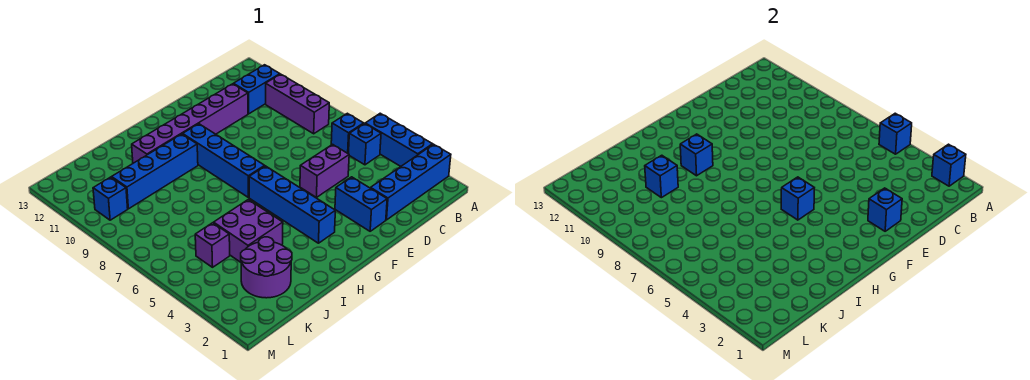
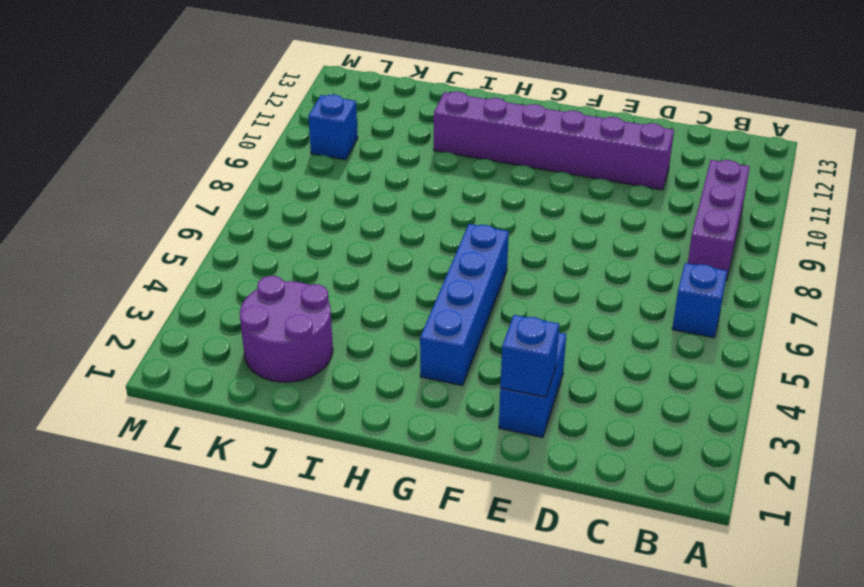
none -> blue 1x4 brick [371,144,451,220]
none -> blue 1x3 brick [365,113,433,166]
none -> blue 1x1 brick [349,124,381,165]

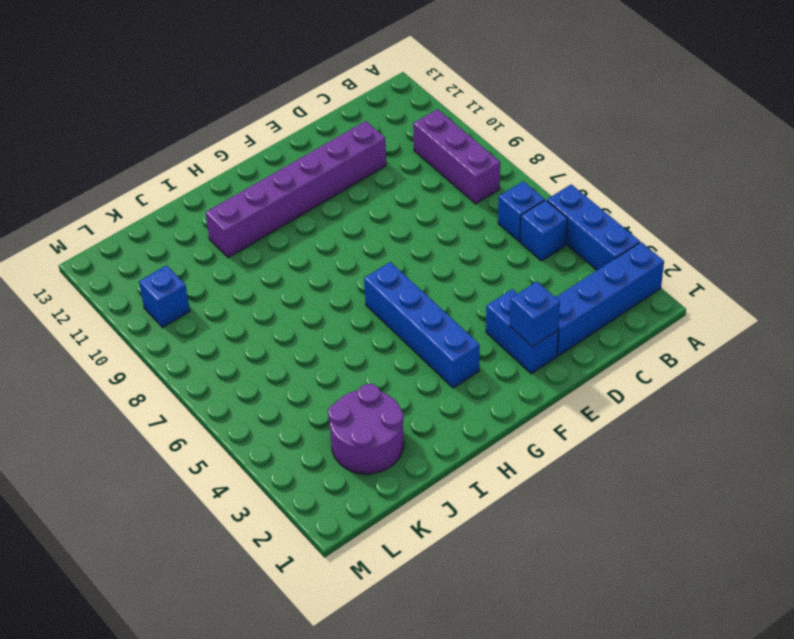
none -> blue 1x2 brick [234,65,280,114]
none -> purple 1x2 brick [300,144,349,197]
none -> blue 1x4 brick [183,124,265,197]

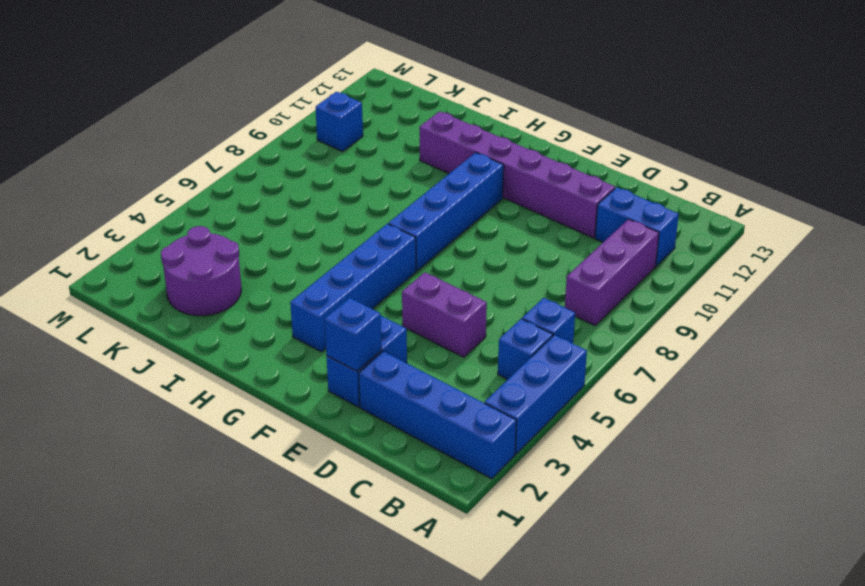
none -> blue 1x4 brick [112,134,198,209]
none -> purple 2x2 brick [214,200,283,262]
none -> purple 1x1 brick [195,223,230,267]

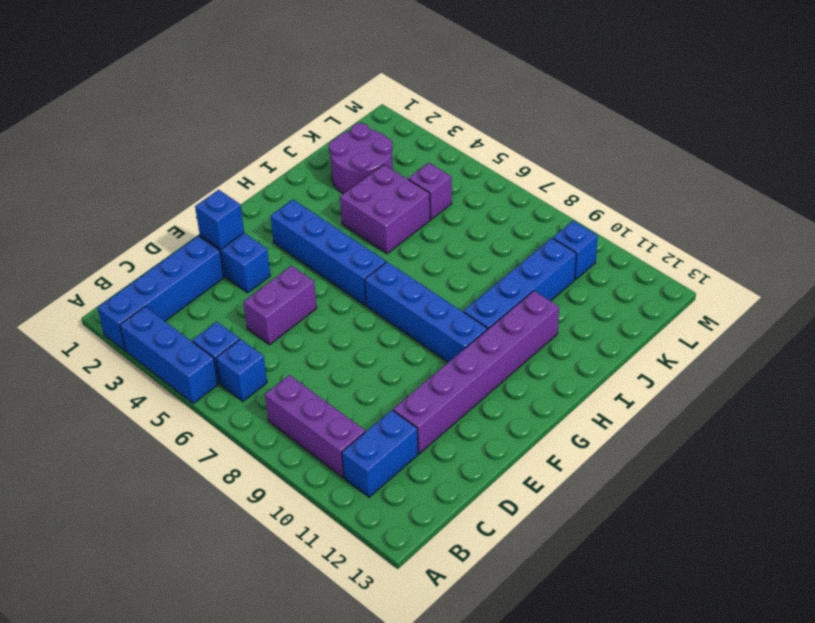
none -> blue 1x1 brick [932,144,966,186]
none -> blue 1x1 brick [879,113,912,154]
none -> blue 1x1 brick [781,177,814,220]

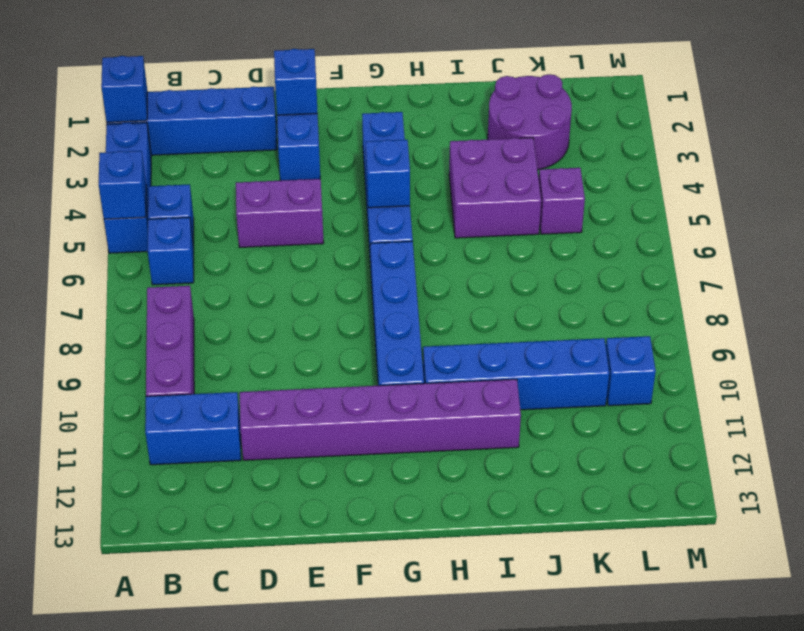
none -> blue 1x1 brick [680,134,713,176]
none -> blue 1x1 brick [645,155,678,198]

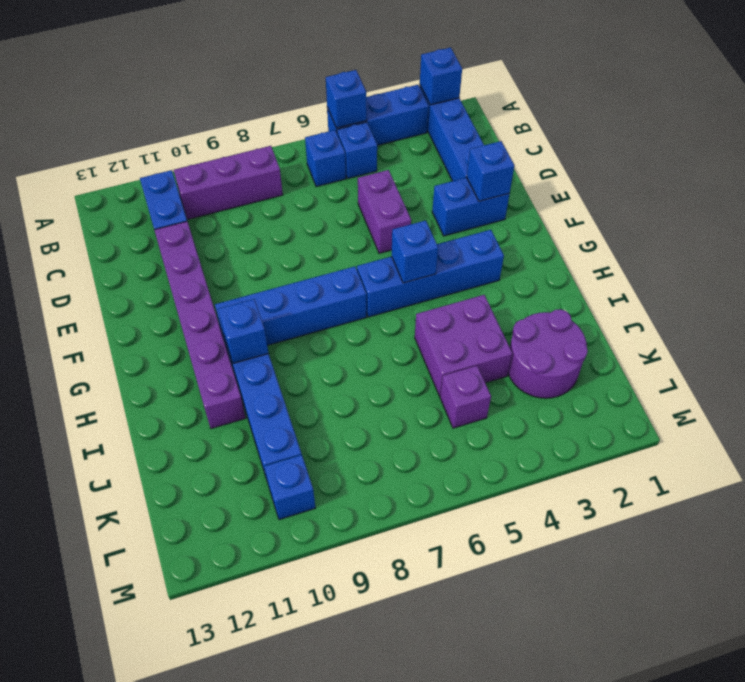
none -> blue 1x1 brick [645,155,678,198]

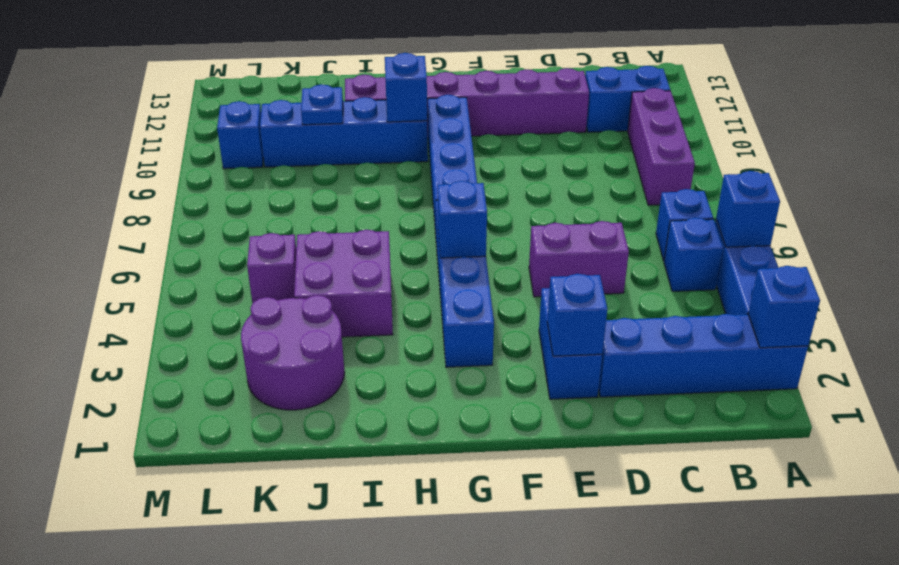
blue 1x1 plate [301,85,343,125] -> blue 1x1 brick [645,155,678,198]

